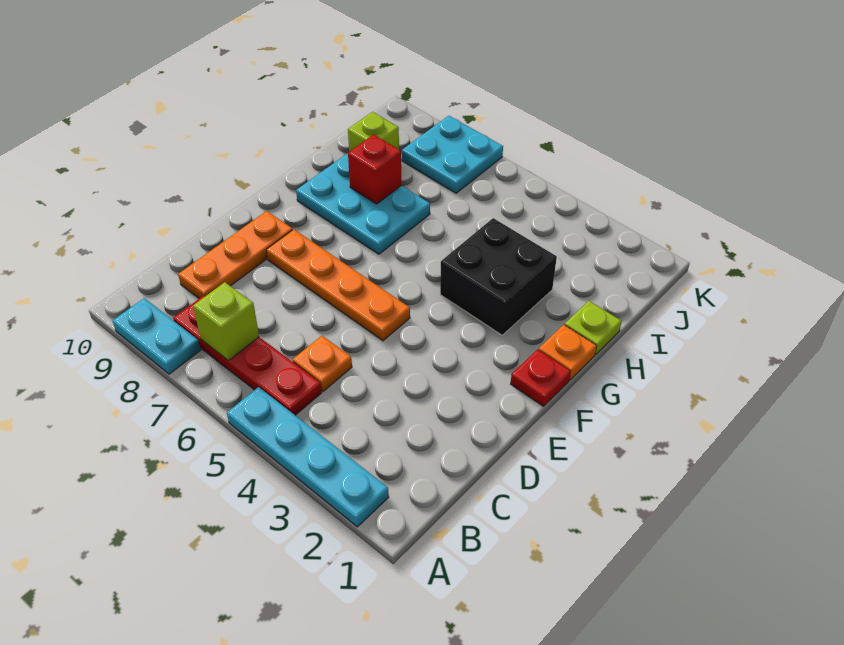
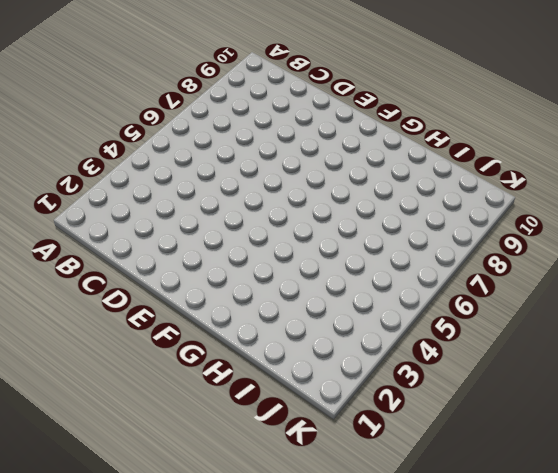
none -> cyan 1x4 plate [227,387,389,527]
none -> cyan 1x2 plate [113,298,200,374]
none -> red 1x4 plate [173,296,321,415]

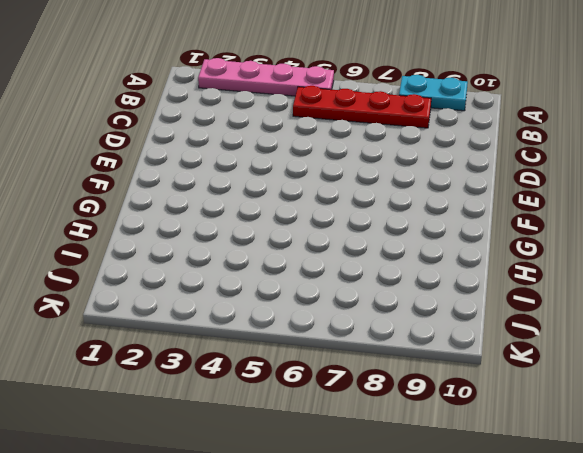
pink 1x4 plate [198,58,334,96] -> cyan 1x4 plate [227,387,389,527]
none -> orange 1x1 plate [292,336,352,391]
none -> orange 1x3 plate [178,211,293,298]
none -> orange 1x4 plate [266,229,410,341]

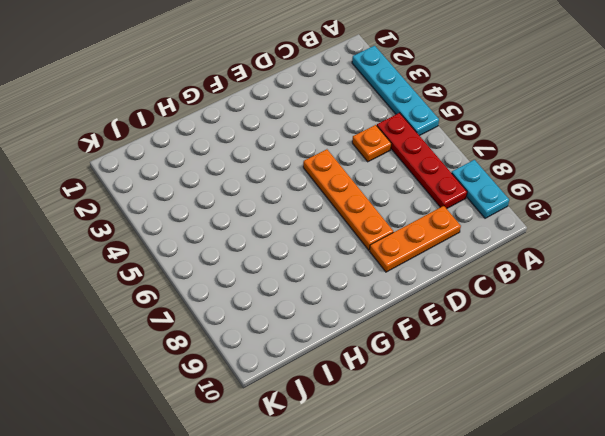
none -> red 1x1 plate [511,350,571,406]
none -> orange 1x1 plate [539,325,597,380]
none -> black 2x2 brick [440,218,557,335]

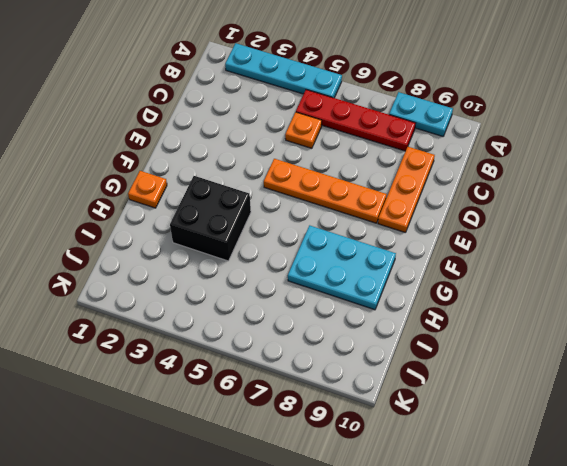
none -> red 1x1 plate [511,350,571,406]
none -> lime 1x1 plate [565,301,622,354]
none -> lime 1x1 brick [348,112,399,152]

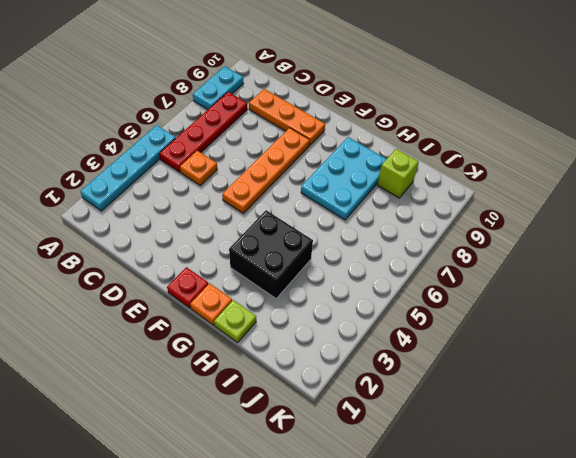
none -> cyan 2x2 plate [402,116,503,193]
none -> lime 1x1 brick [193,282,259,361]
none -> red 1x1 brick [348,135,402,204]

